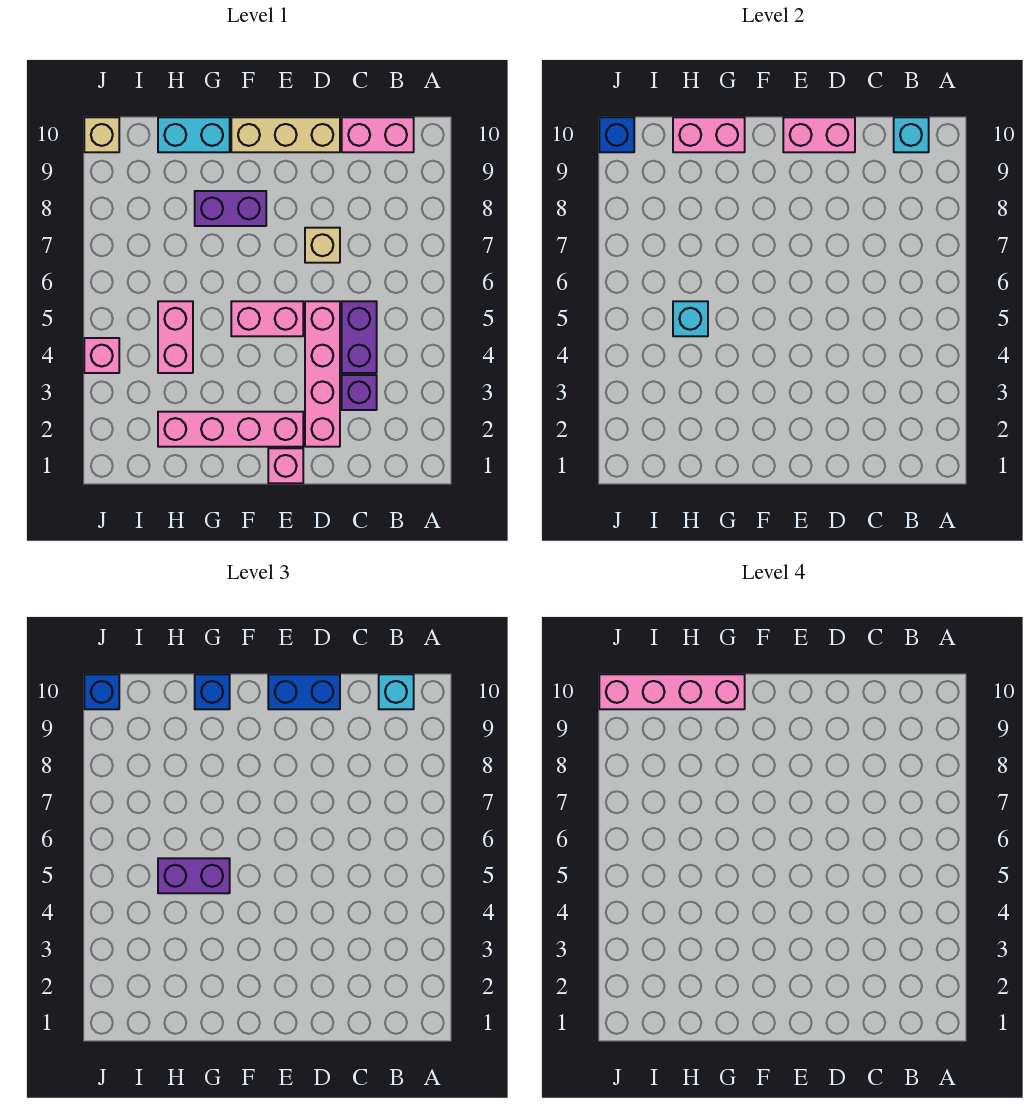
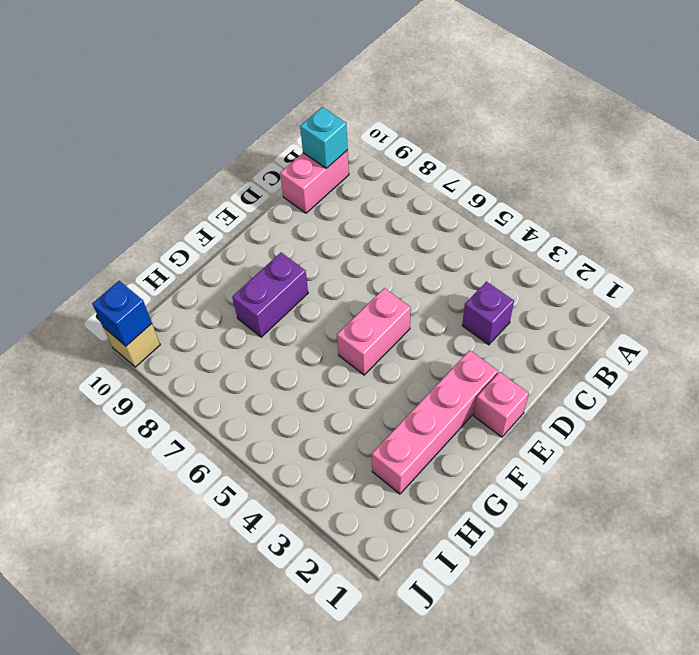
none -> purple 1x2 brick [342,301,377,373]
none -> pink 1x4 brick [305,301,340,447]
none -> tan 1x1 brick [305,228,340,263]

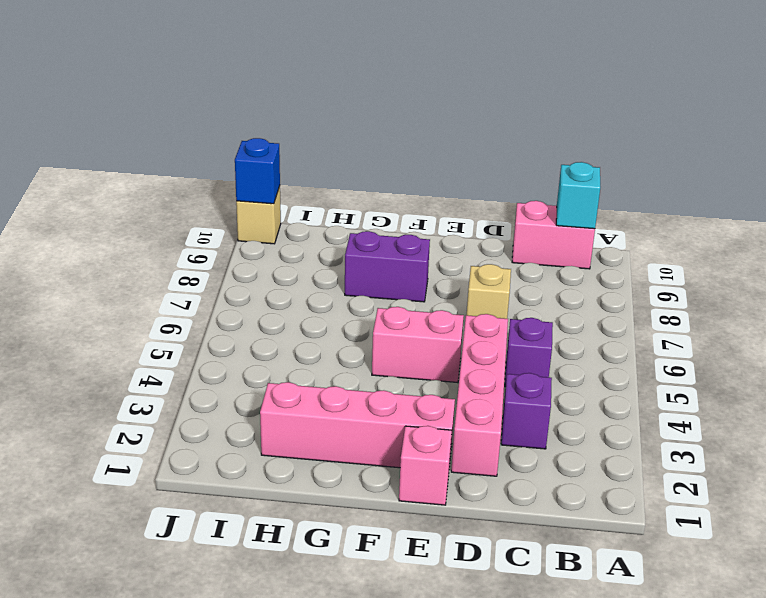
purple 1x1 brick [505,318,553,387] -> purple 1x2 brick [342,301,377,373]
none -> tan 1x3 brick [231,117,340,152]
none -> cyan 1x2 brick [158,117,230,152]
none -> pink 1x2 brick [158,301,193,373]

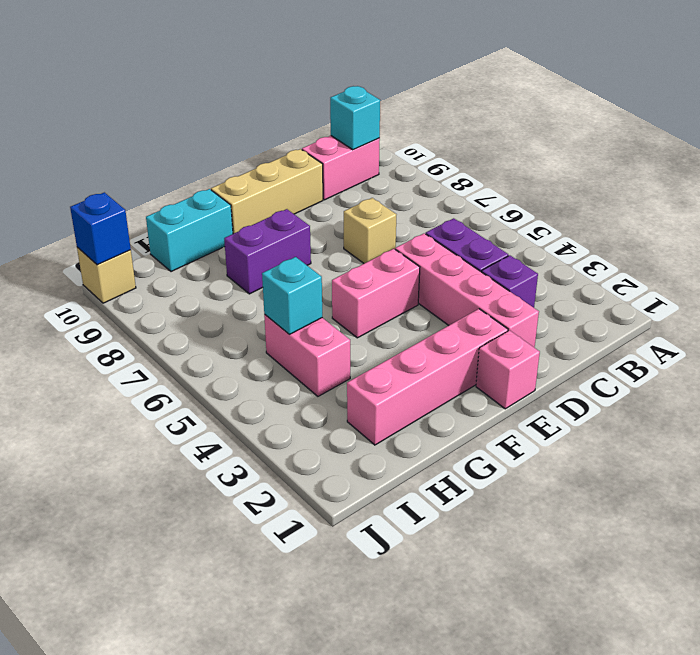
none -> pink 1x1 brick [84,338,119,373]
none -> pink 1x2 brick [783,117,855,152]
none -> pink 1x2 brick [673,117,745,152]

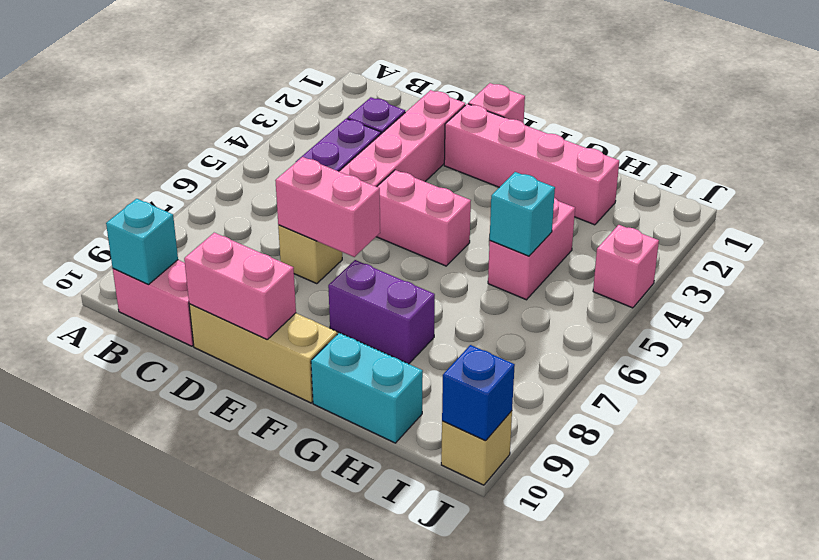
pink 1x2 brick [275,157,380,257] -> pink 1x2 brick moved to [673,117,745,152]
none -> cyan 1x1 brick [379,674,414,709]
none -> blue 1x2 brick [268,674,340,709]
none -> purple 1x2 brick [158,858,230,893]

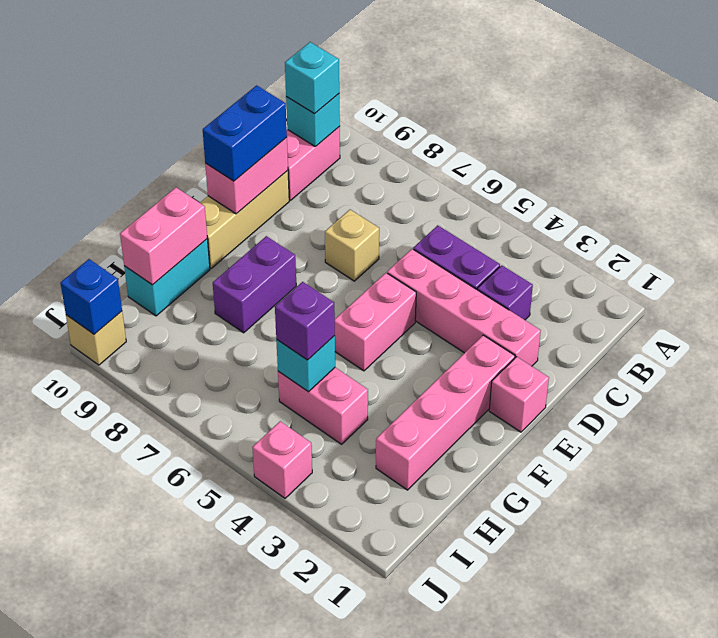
purple 1x1 brick [275,282,335,360] -> purple 1x2 brick [158,858,230,893]
none -> blue 1x1 brick [195,674,230,709]
none -> blue 1x1 brick [84,674,119,709]
none -> pink 1x4 brick [599,674,745,709]

